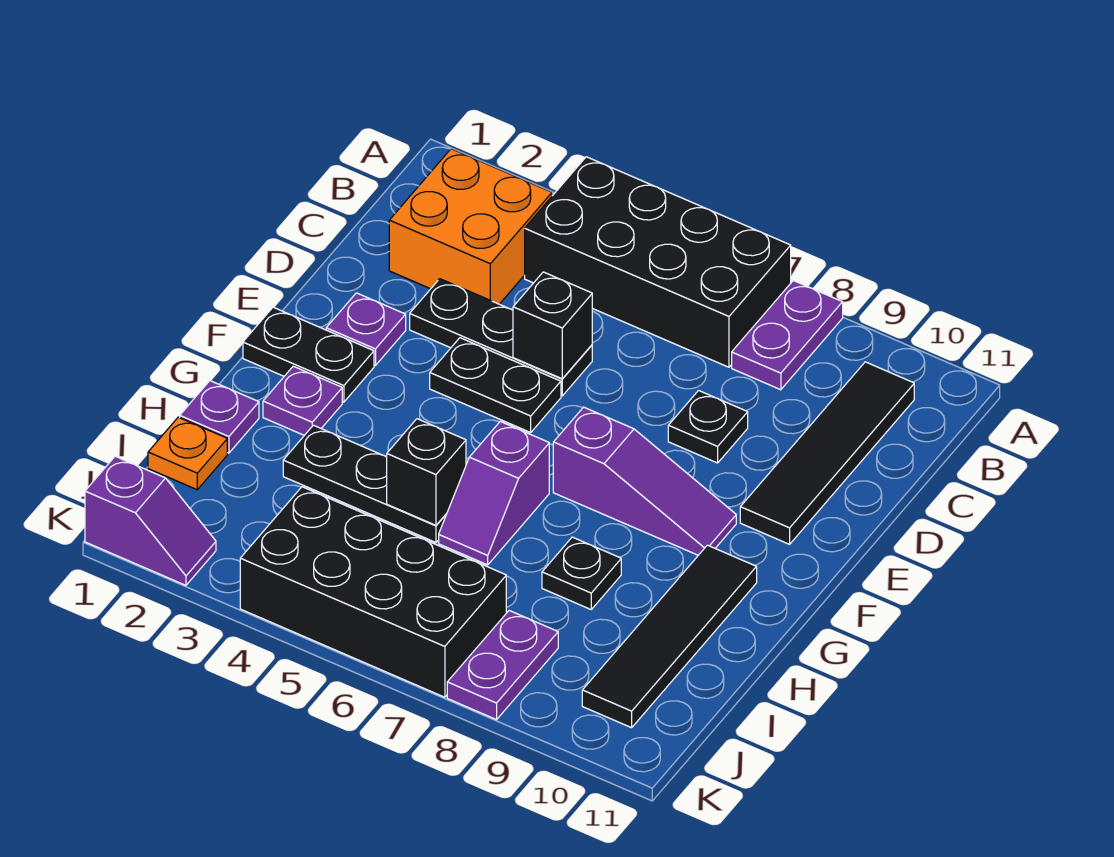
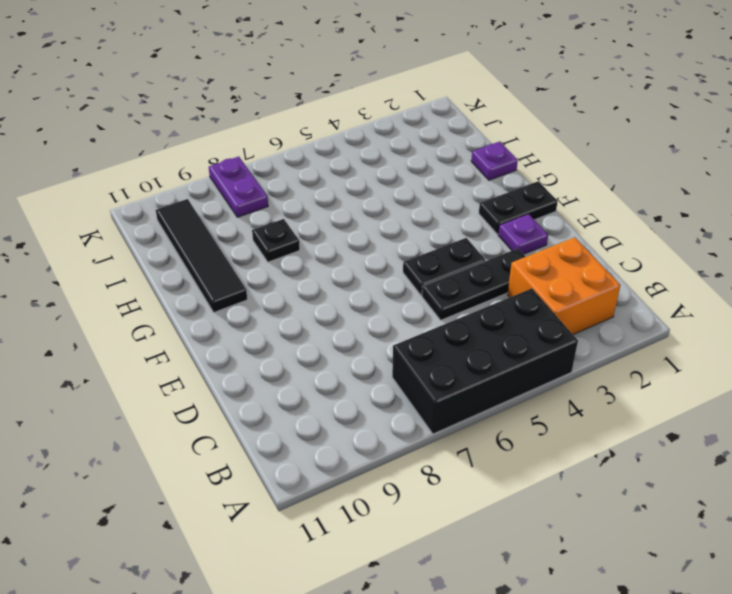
none -> purple 1x2 plate [732,281,843,390]
none -> black 1x4 tile [740,362,914,544]
none -> black 1x1 plate [668,391,748,463]

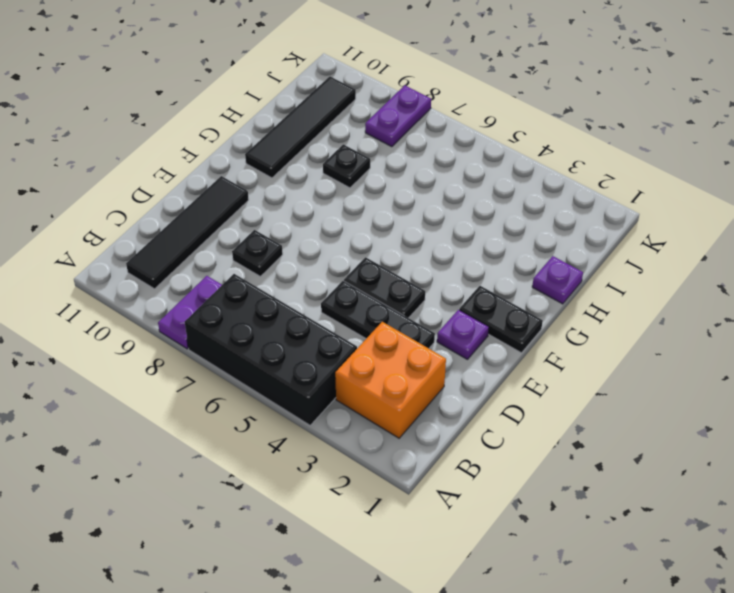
none -> purple 1x3 slope [553,407,736,555]
none -> purple 1x1 plate [263,366,342,435]
none -> purple 1x2 slope [439,422,549,565]

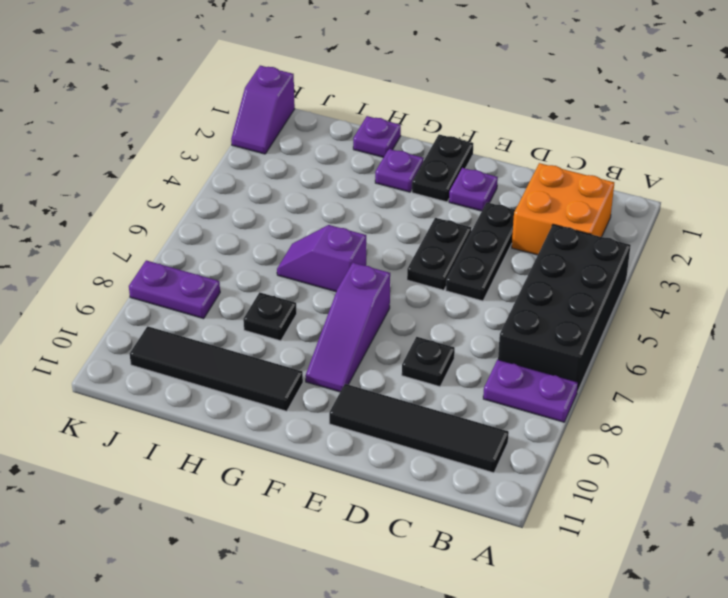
none -> black 1x3 plate [283,425,447,542]
none -> orange 1x1 plate [148,417,227,490]
none -> black 2x4 brick [240,487,506,697]

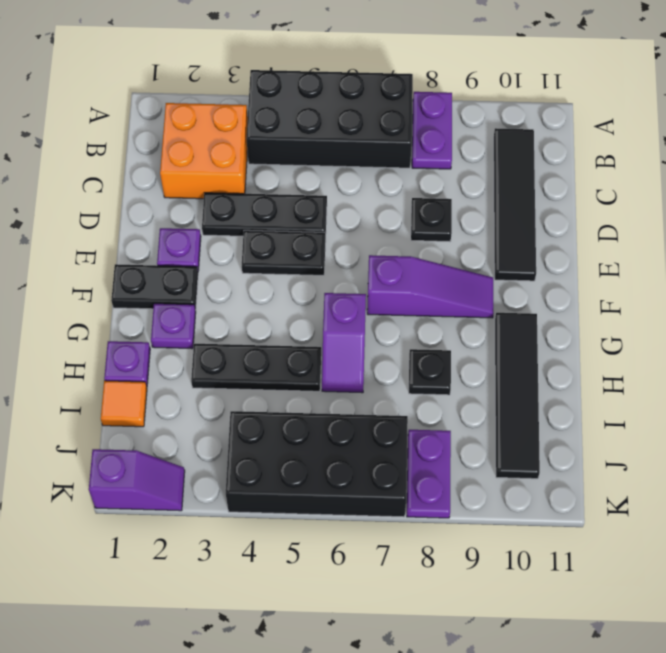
orange 1x1 tile [101,381,147,427] -> orange 1x1 plate [148,417,227,490]
none -> black 1x1 brick [513,272,592,379]
none -> black 1x1 brick [387,419,466,525]

